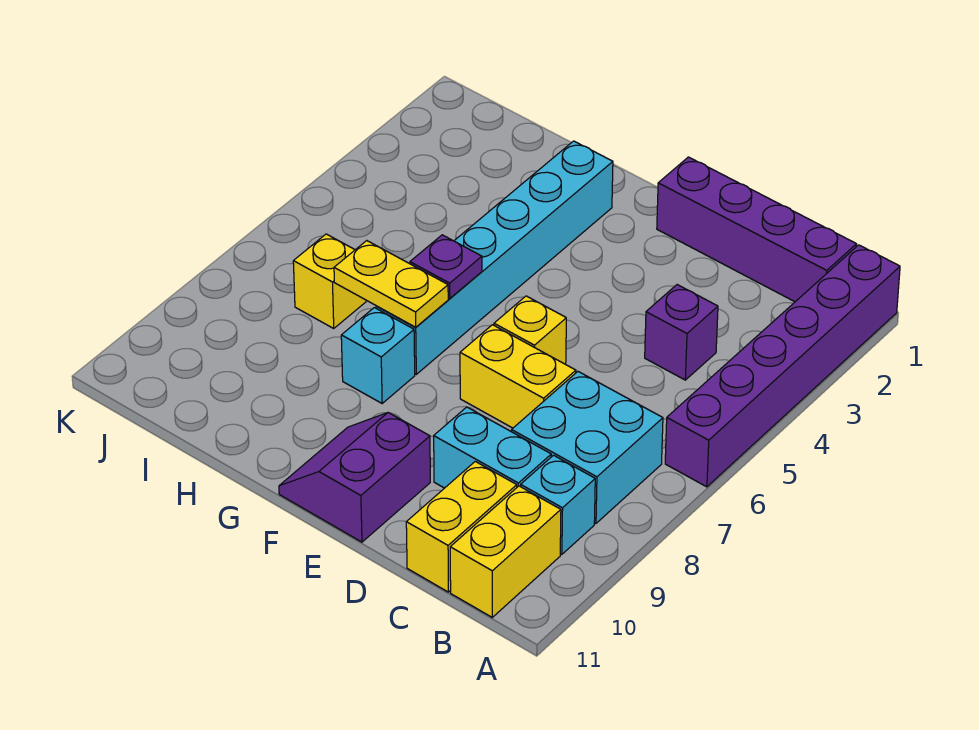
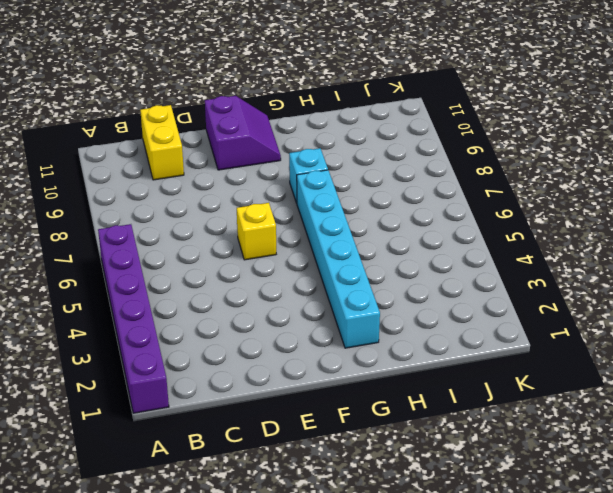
none -> purple 1x4 brick [657,157,857,302]
none -> cyan 2x2 brick [512,372,663,523]
none -> cyan 1x1 brick [521,455,595,554]

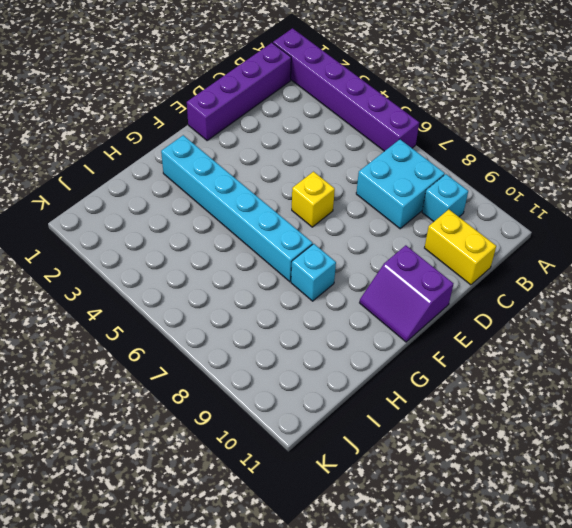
none -> yellow 1x2 brick [450,486,561,617]
none -> purple 1x1 brick [645,285,718,380]
none -> cyan 1x2 brick [434,407,551,488]

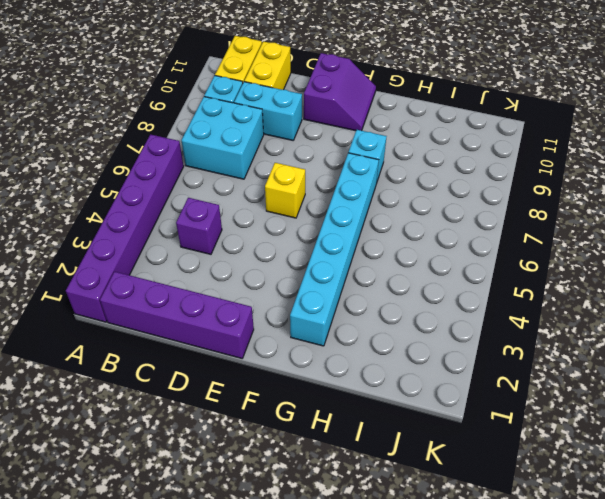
none -> yellow 1x2 brick [460,325,576,428]
none -> yellow 1x1 brick [293,234,366,328]
none -> purple 1x1 plate [410,235,482,298]

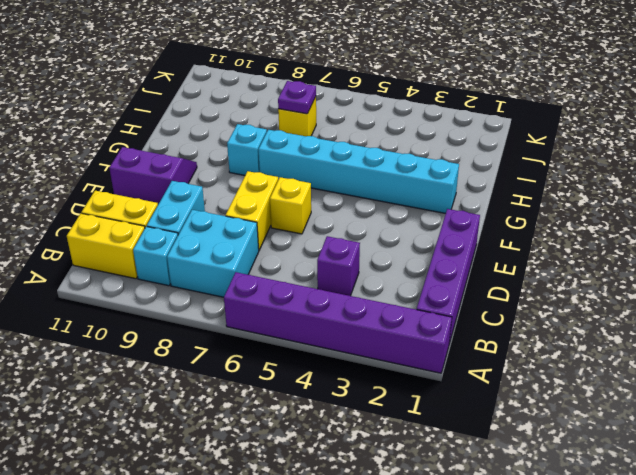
purple 1x1 plate [278,81,316,114] -> purple 1x1 plate moved to [410,235,482,298]
none -> yellow 1x2 plate [334,241,448,327]

